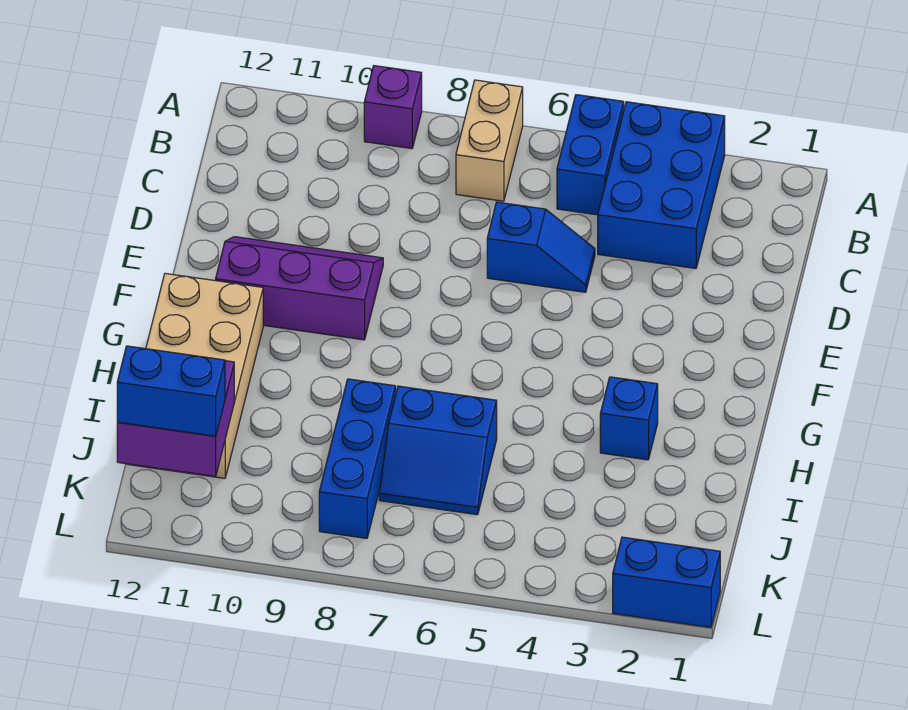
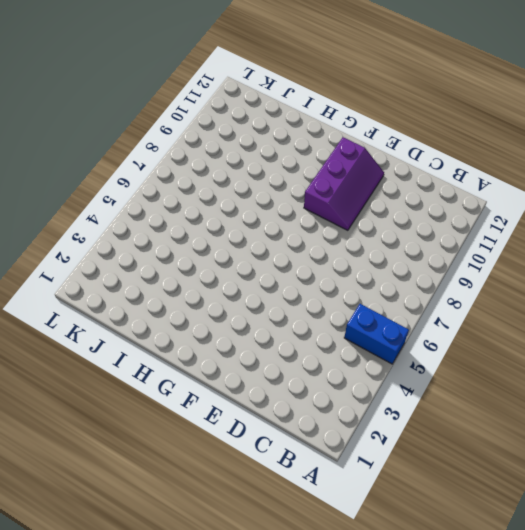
none -> blue 2x3 brick [598,102,725,269]
none -> tan 1x2 brick [456,80,523,201]
none -> purple 1x1 brick [364,66,422,149]

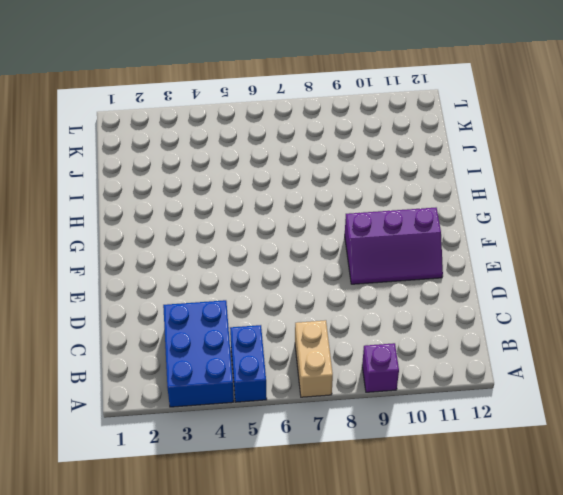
none -> blue 1x2 slope [487,202,595,292]
none -> tan 2x4 brick [128,273,263,478]
none -> blue 1x1 brick [600,377,658,460]

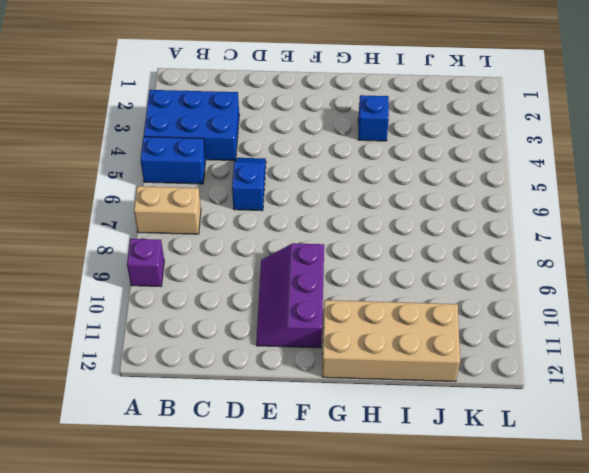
none -> blue 2x2 slope [379,386,497,515]
none -> blue 1x3 brick [319,379,396,538]
none -> blue 1x2 brick [613,537,720,627]

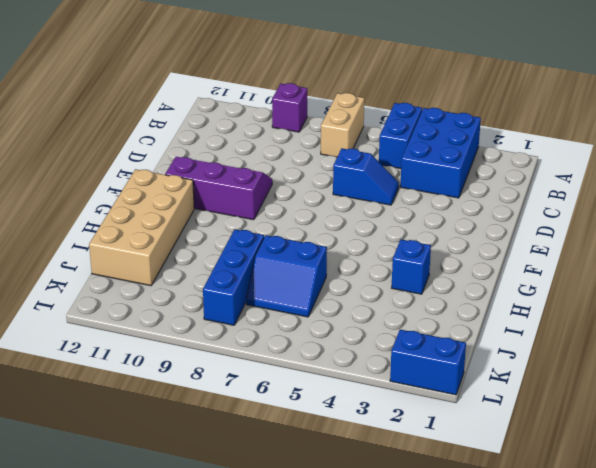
none -> purple 2x2 brick [117,361,234,476]
none -> blue 1x2 brick [117,346,225,436]

